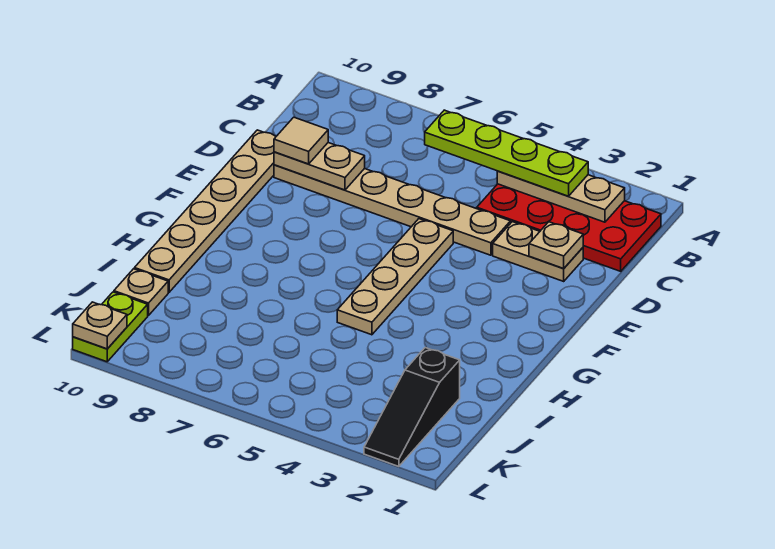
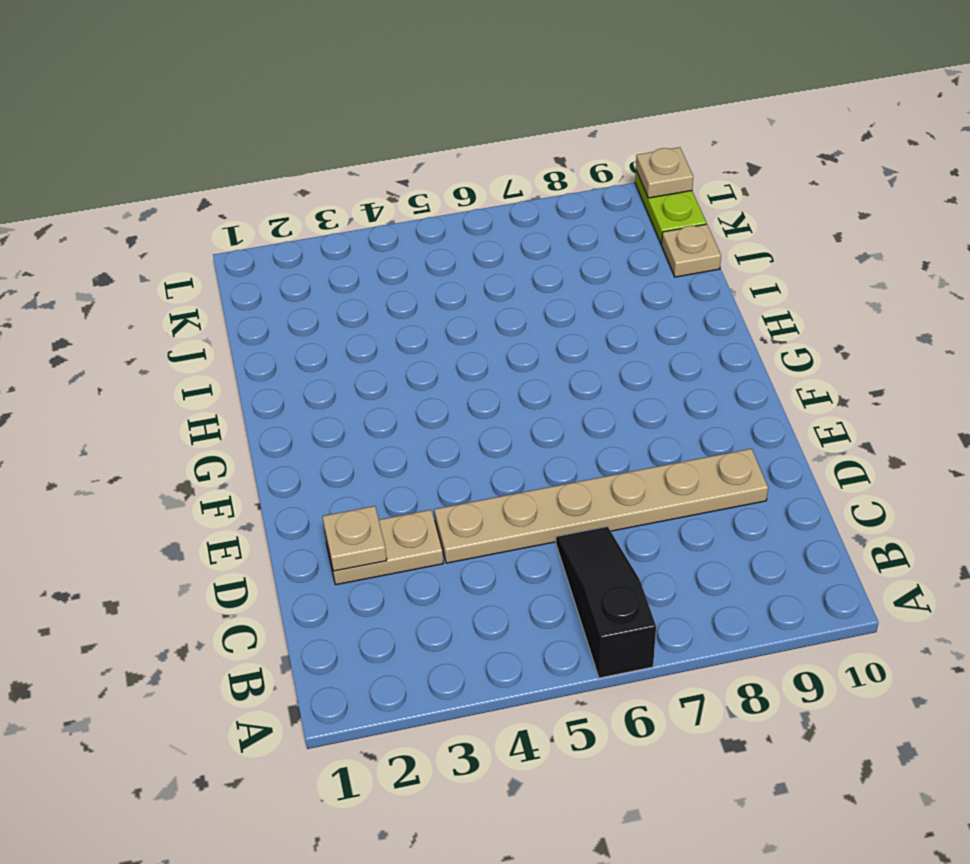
black 1x3 slope [556,527,656,678] -> black 1x3 slope moved to [364,348,460,467]
none -> red 2x4 plate [477,184,661,271]
none -> tan 1x6 plate [134,130,276,292]
none -> tan 1x4 plate [337,219,453,335]

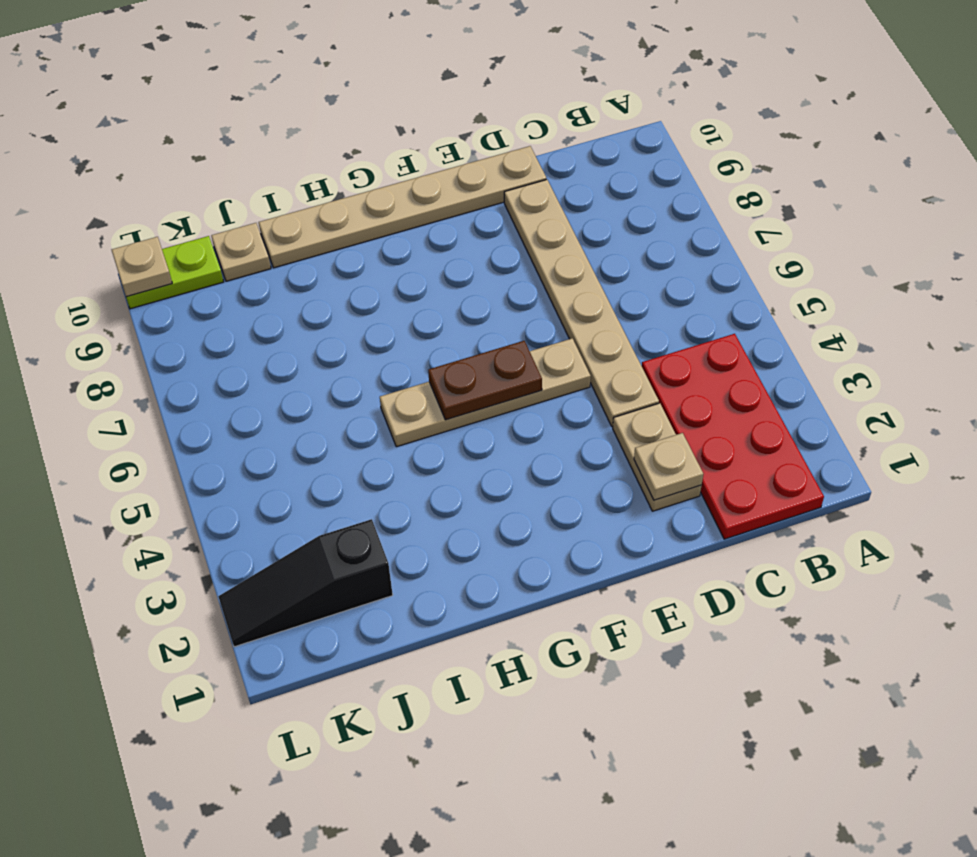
brown 1x2 plate [428,341,542,420] -> none
none -> tan 1x3 plate [497,171,625,222]
none -> tan 1x2 plate [274,143,365,190]
none -> lime 1x4 plate [425,110,588,196]

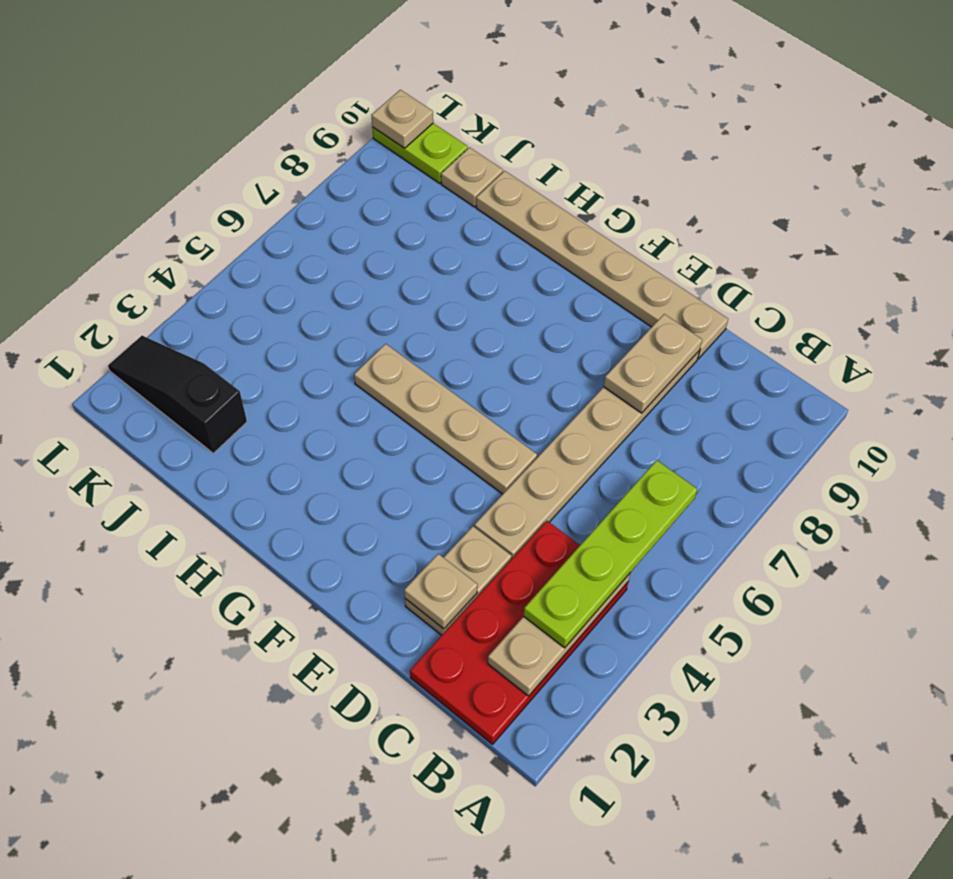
none -> tan 1x1 tile [274,117,328,164]

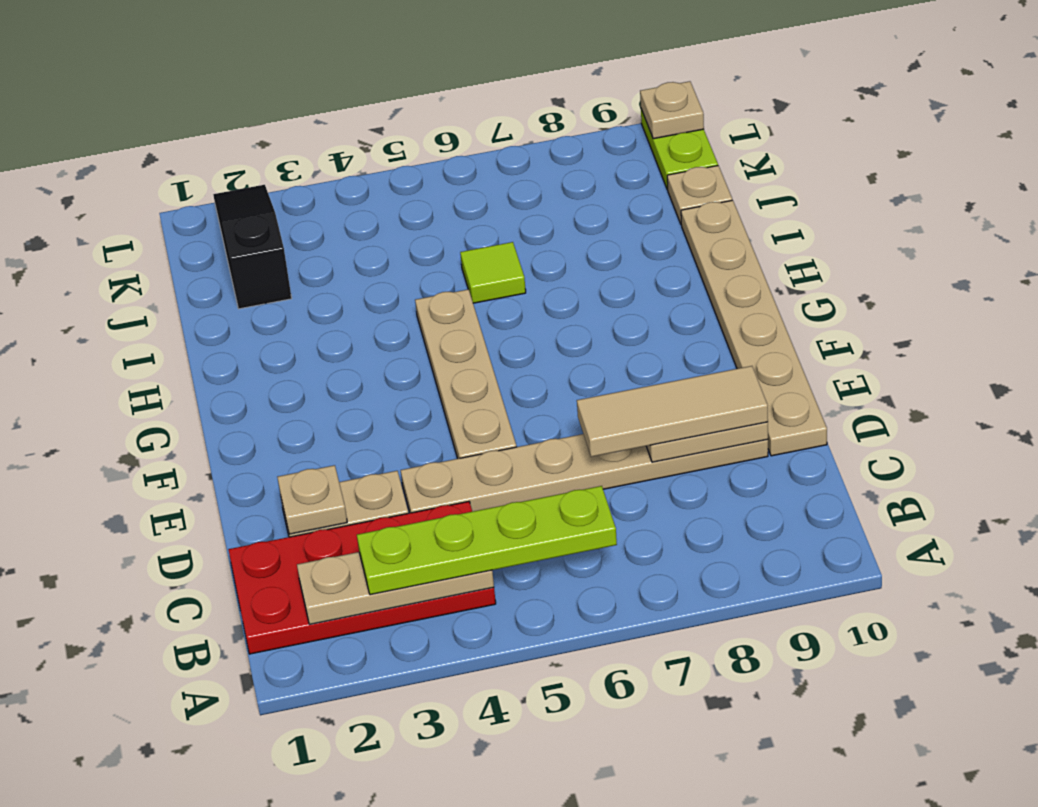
tan 1x3 tile [577,366,768,457] -> tan 1x1 tile [274,117,328,164]
lime 1x1 tile [460,242,526,303] -> none

